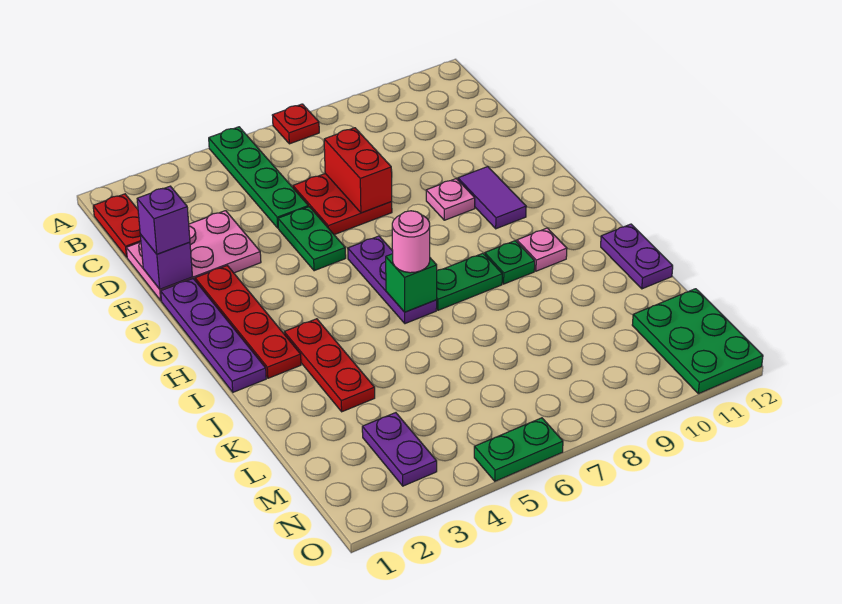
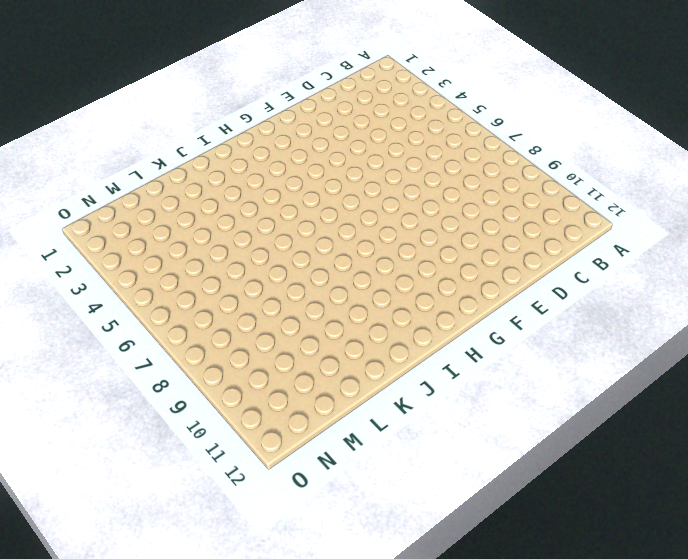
none -> green 1x4 plate [209,127,308,228]
none -> red 1x1 plate [272,104,319,144]
none -> red 1x2 plate [93,194,141,257]

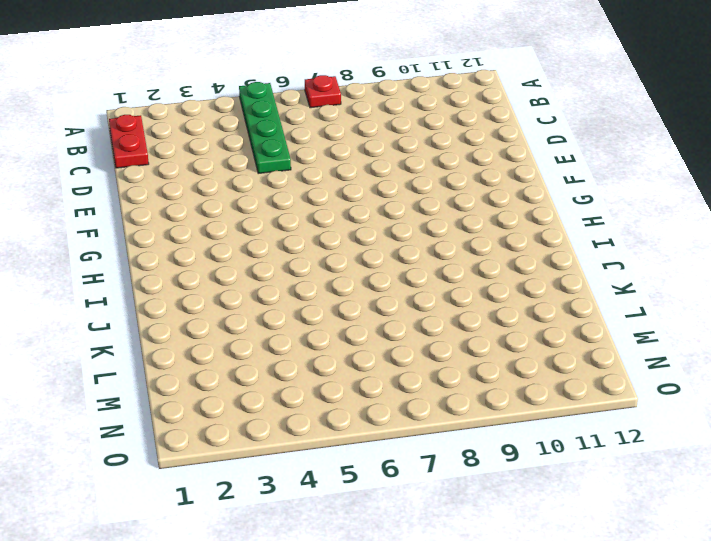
none -> pink 2x3 plate [126,211,261,301]
none -> red 2x2 plate [293,173,392,235]
none -> green 1x2 plate [278,207,346,271]

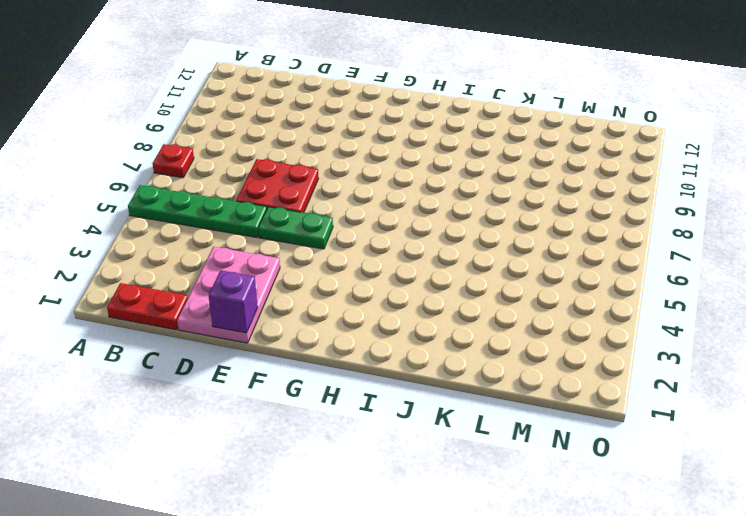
none -> purple 1x4 plate [161,279,266,392]
none -> red 1x4 plate [195,266,301,378]
none -> pink 1x1 plate [426,178,475,220]

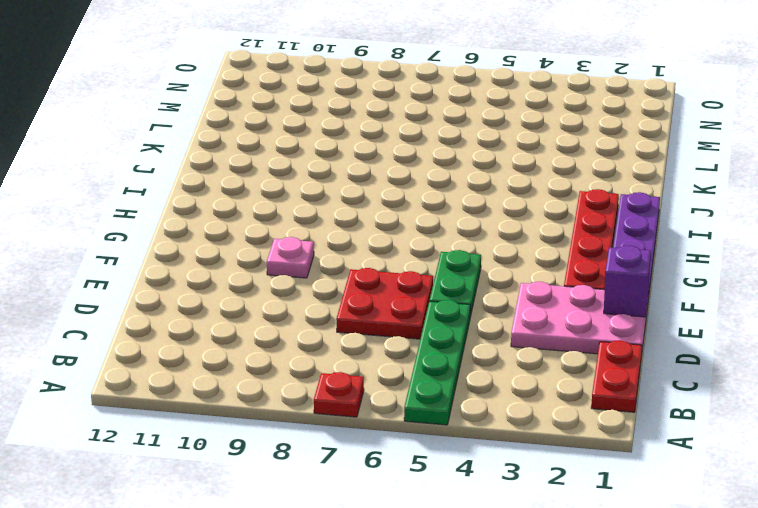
none -> purple 1x2 tile [458,166,526,229]
none -> purple 1x3 plate [348,236,437,324]
none -> red 1x3 plate [284,319,375,412]

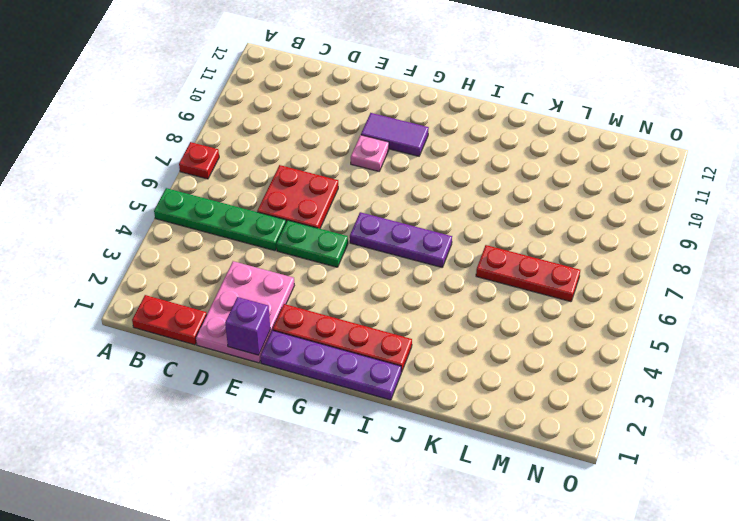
red 1x3 plate [476,245,580,302] -> red 1x3 plate moved to [284,319,375,412]
none -> green 1x2 plate [436,253,502,310]
none -> green 1x1 plate [485,241,535,284]
none -> pink 1x1 plate [517,228,567,271]

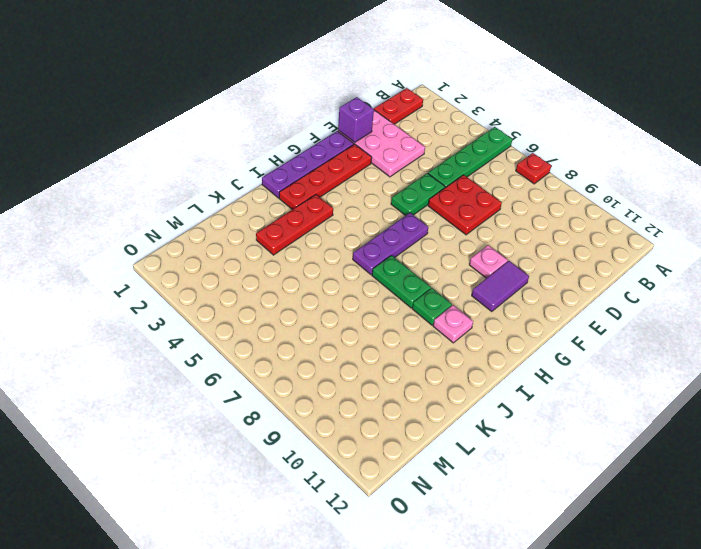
none -> purple 1x2 plate [601,224,673,289]
none -> purple 1x2 plate [362,413,437,486]
none -> green 2x3 plate [632,289,763,394]

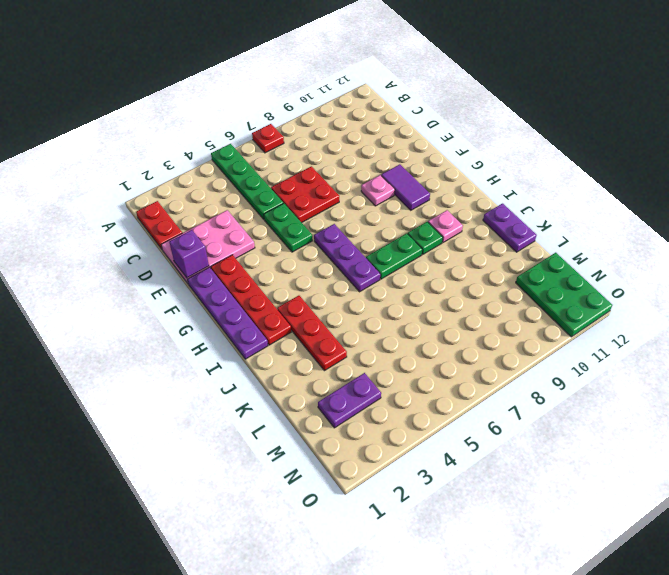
purple 1x2 plate [318,373,381,428] -> purple 1x2 plate turned to [362,413,437,486]
none -> green 1x2 plate [474,418,563,481]
none -> red 1x2 brick [324,128,392,213]
none -> green 1x1 brick [386,254,437,312]

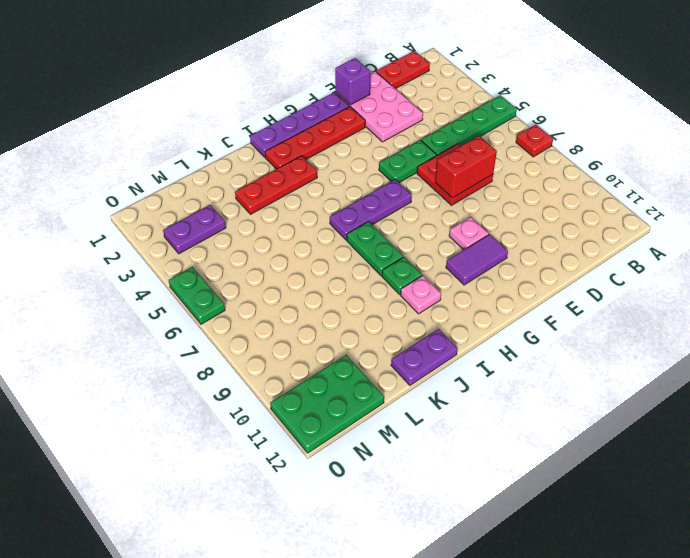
none -> green 1x1 brick [386,254,437,312]
none -> purple 1x1 brick [137,186,190,254]
none -> pink 1x1 round brick [392,211,430,273]

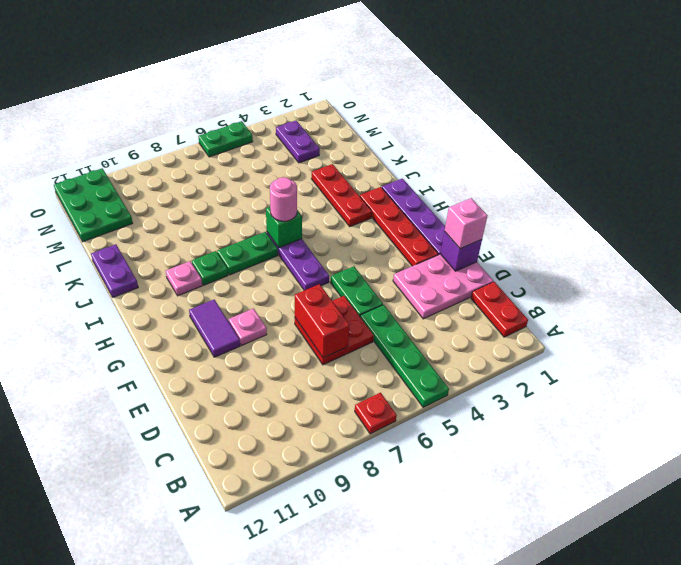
pink 1x1 brick [444,198,487,249] -> purple 1x1 brick [137,186,190,254]

